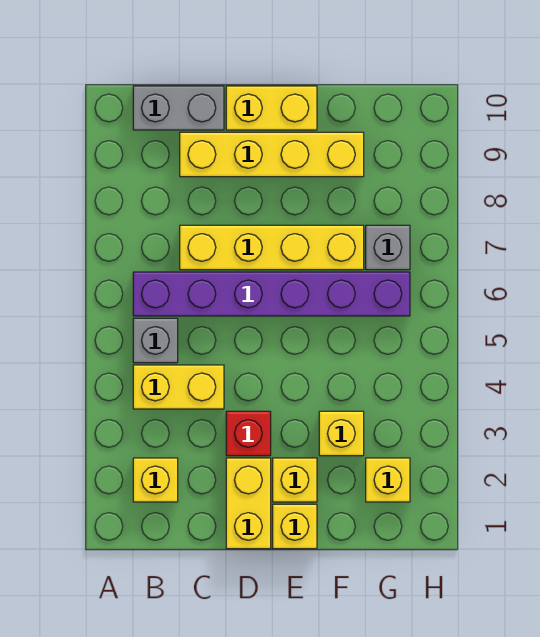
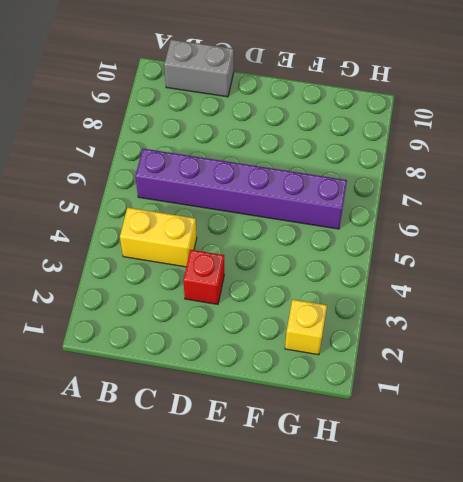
none -> yellow 1x1 brick [133,458,178,502]
none -> grey 1x1 brick [133,318,178,363]
none -> yellow 1x4 brick [180,225,364,270]

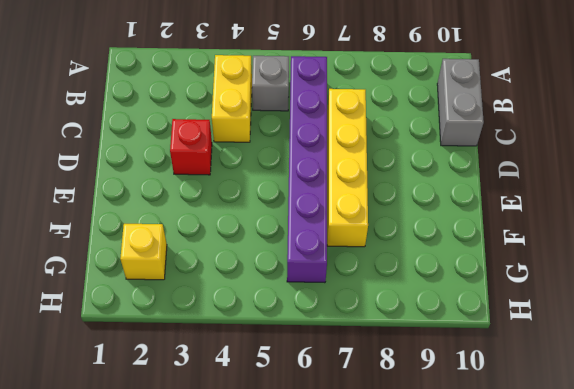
none -> yellow 1x1 brick [133,458,178,502]
none -> yellow 1x4 brick [180,132,364,177]
none -> yellow 1x2 brick [226,458,271,549]

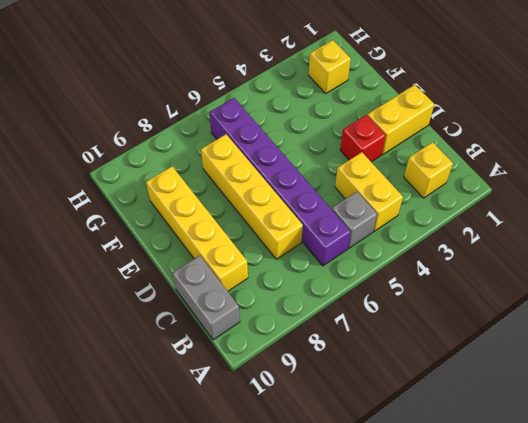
none -> yellow 1x2 brick [226,86,317,130]
none -> yellow 1x1 brick [273,504,317,549]
none -> yellow 1x1 brick [273,458,317,502]

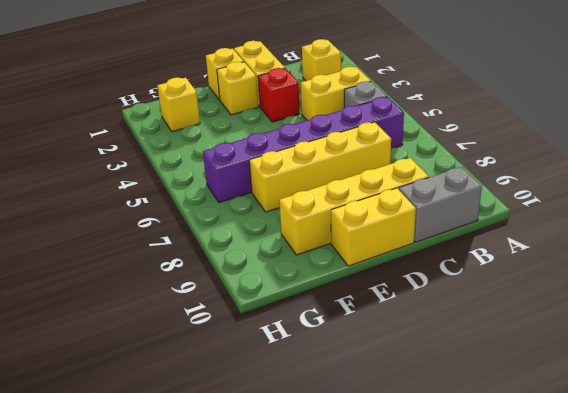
none -> yellow 1x1 brick [319,411,364,456]
none -> grey 1x1 brick [366,225,410,270]

